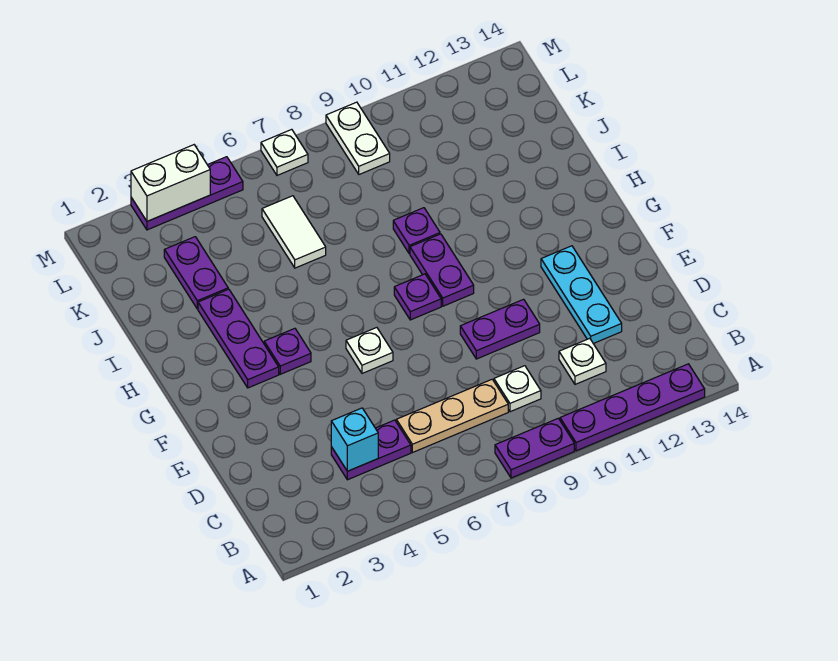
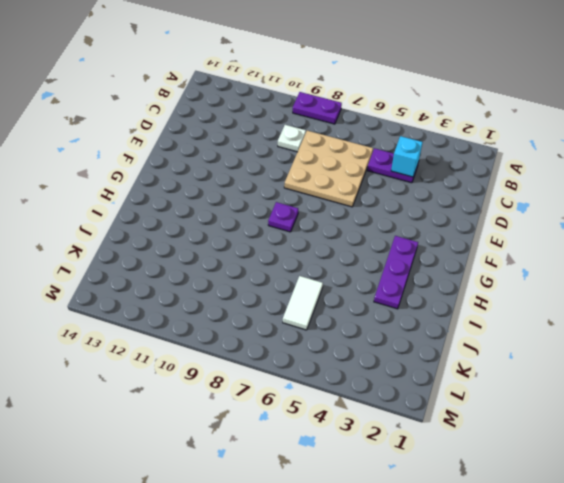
tan 3x3 plate [284,131,373,207] -> tan 1x3 plate [396,379,508,453]
none -> purple 1x4 plate [560,364,705,451]
none -> white 1x1 plate [559,338,606,384]
none -> cyan 1x3 plate [541,246,622,344]

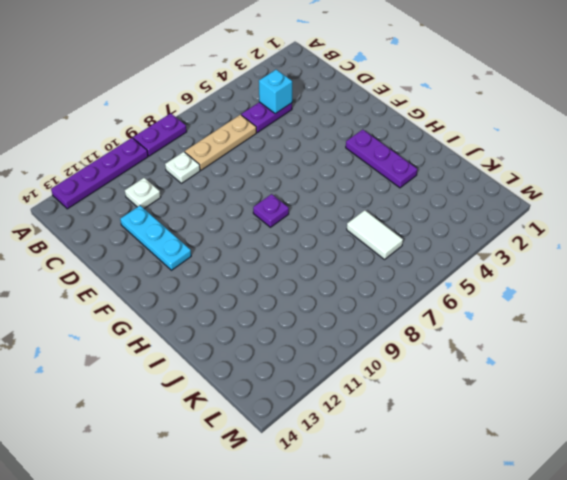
none -> purple 1x2 plate [460,299,540,359]
none -> white 1x1 plate [346,328,393,373]
none -> purple 1x1 plate [264,328,311,374]

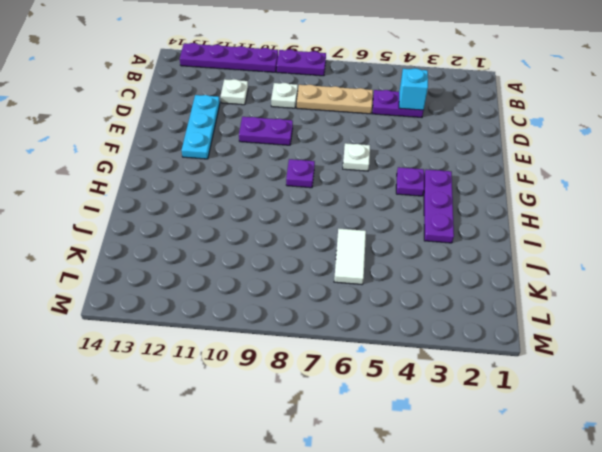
none -> purple 1x2 plate [410,234,474,306]
none -> purple 1x1 plate [393,208,440,254]
none -> purple 1x2 plate [164,237,228,309]

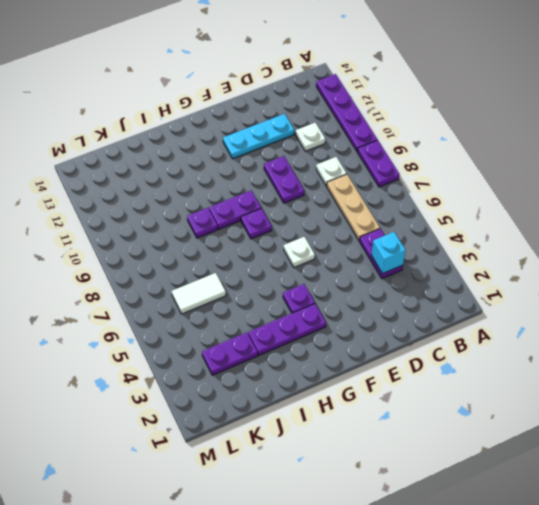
none -> white 1x2 plate [326,102,390,174]
none -> purple 1x3 plate [131,157,243,230]
none -> white 1x1 plate [261,129,308,175]

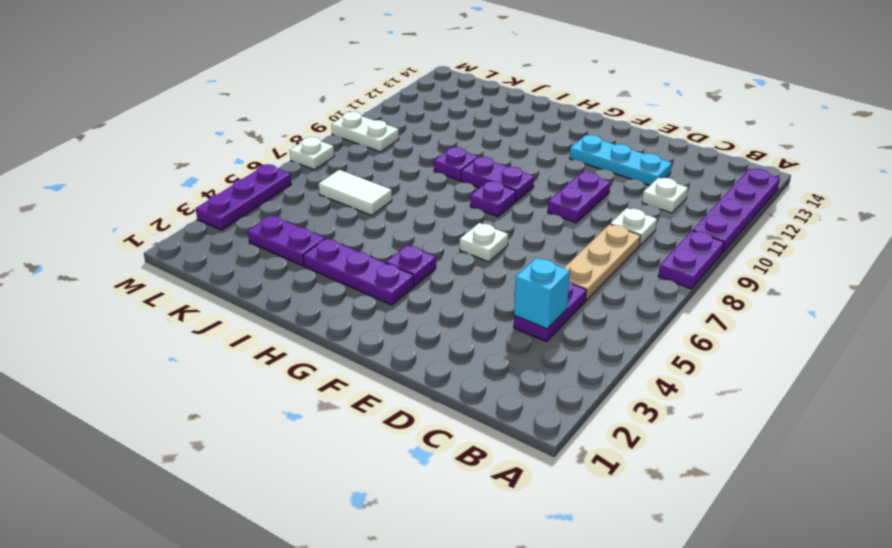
none -> white 1x2 brick [131,145,210,221]

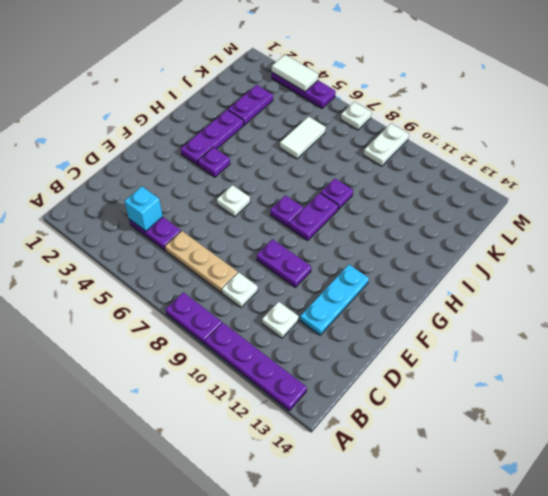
white 1x2 tile [272,55,319,92] -> white 1x2 brick [131,145,210,221]

